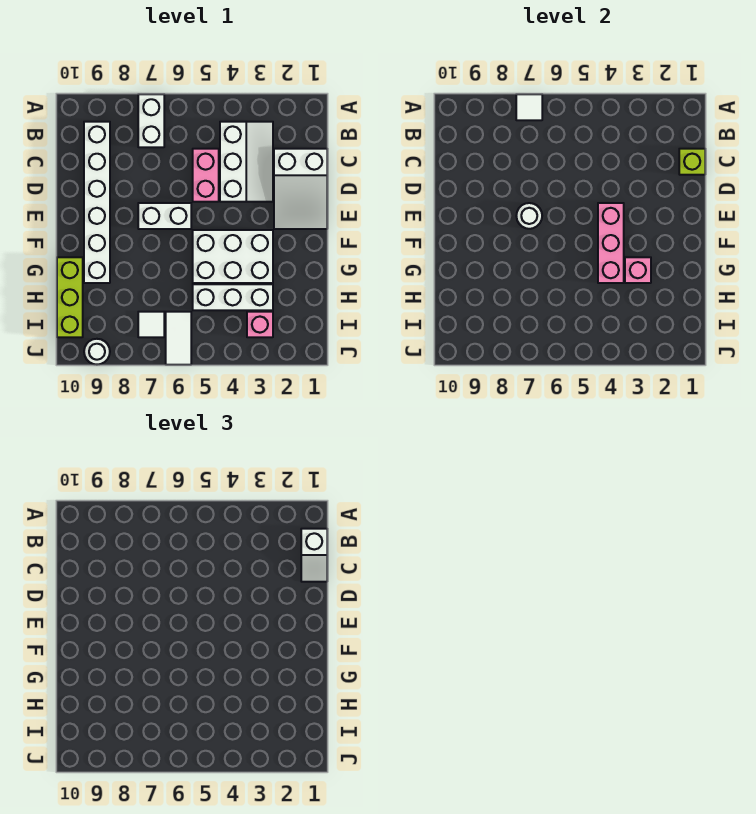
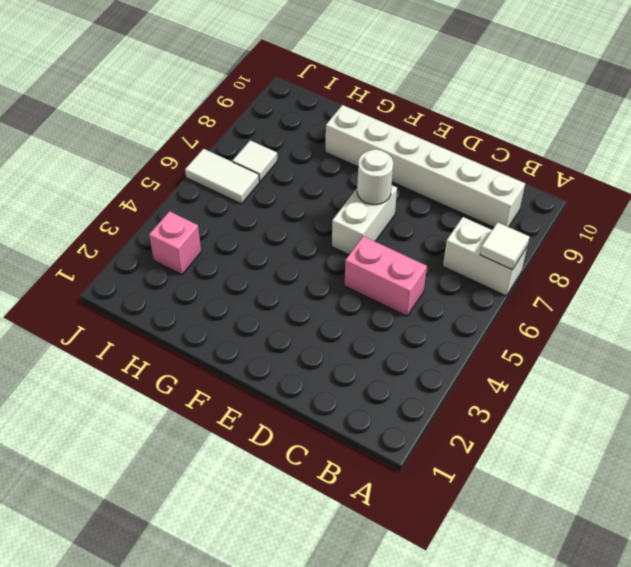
none -> white 2x3 slope [220,122,273,202]
none -> white 2x3 slope [274,149,327,229]
none -> white 2x3 brick [193,230,273,283]

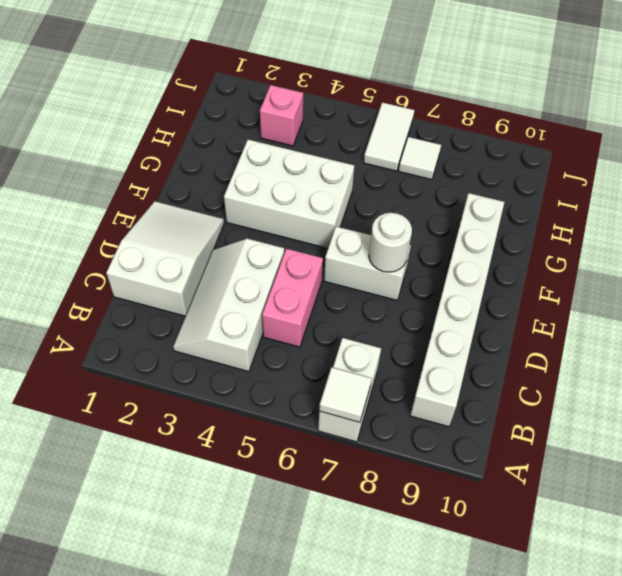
none -> lime 1x3 brick [57,257,83,337]
none -> white 1x3 brick [193,284,273,310]
none -> white 1x1 round brick [84,339,110,365]

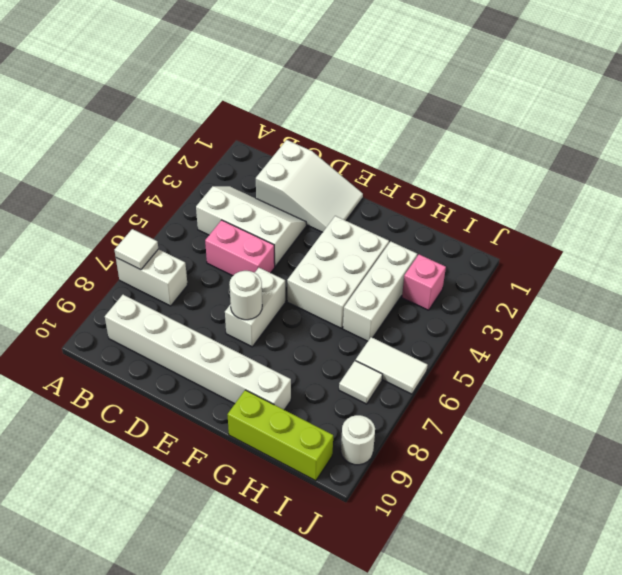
none -> lime 1x1 brick [679,149,705,175]
none -> pink 1x3 brick [598,203,624,283]
none -> pink 1x1 brick [625,257,651,283]

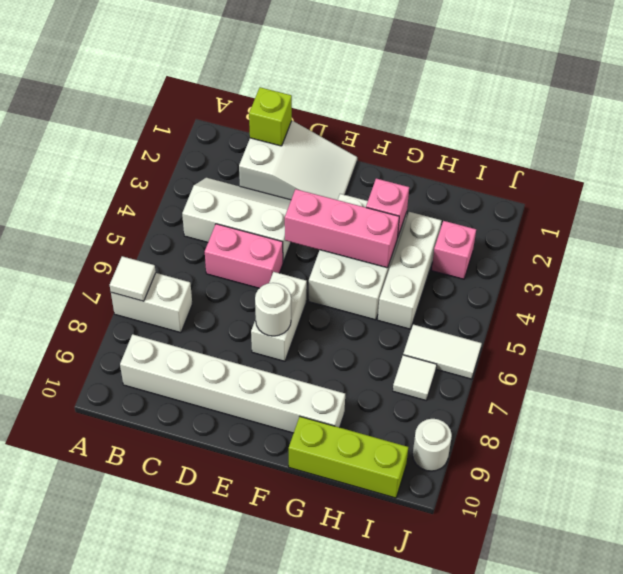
none -> white 1x2 slope [301,529,327,582]

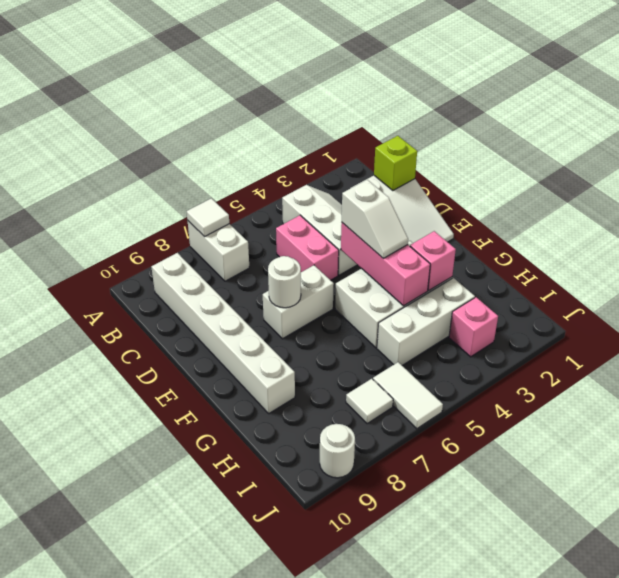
white 1x2 slope [342,180,408,258] -> white 1x2 slope moved to [301,529,327,582]
none -> lime 1x3 brick [57,257,83,337]

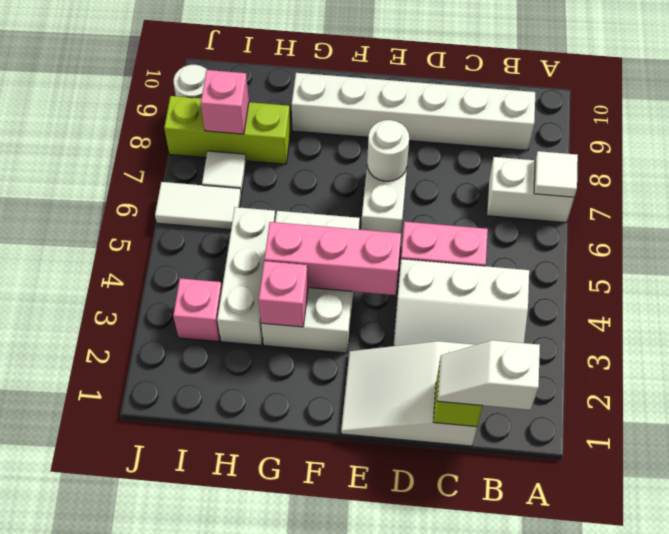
lime 1x3 brick [164,96,291,164] -> lime 1x3 brick moved to [57,257,83,337]
pink 1x1 brick [201,70,249,134] -> none

